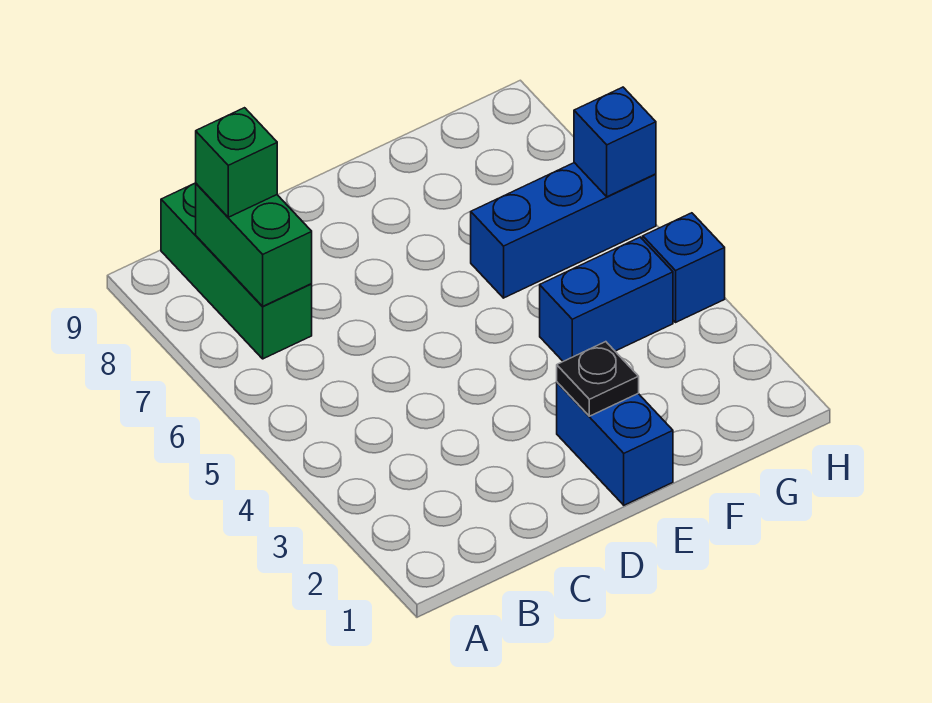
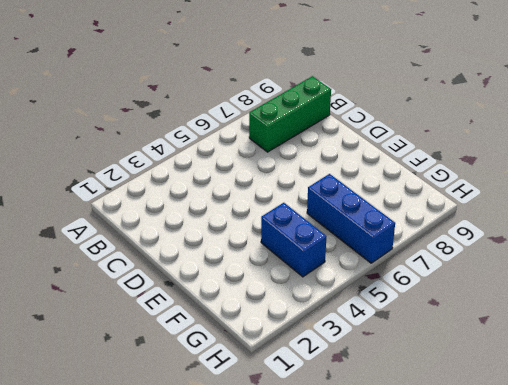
none -> blue 1x2 brick [557,382,673,505]
none -> blue 1x1 brick [643,213,725,322]

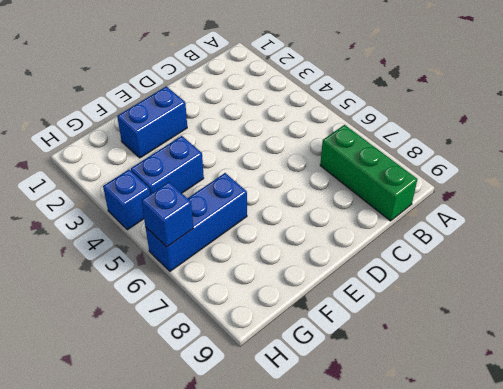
blue 1x2 brick [117,86,187,158] -> blue 1x2 brick turned to [557,382,673,505]
none -> green 1x2 brick [196,184,312,306]
none -> black 1x1 plate [557,342,639,416]

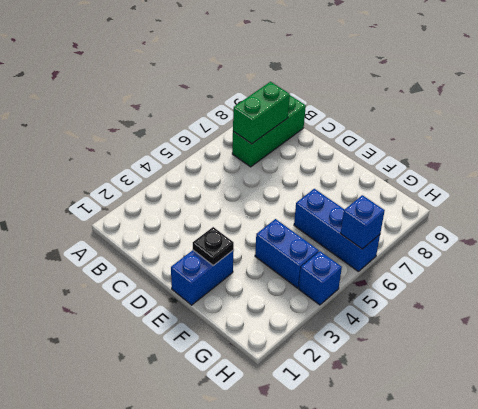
none -> green 1x1 brick [196,108,277,217]

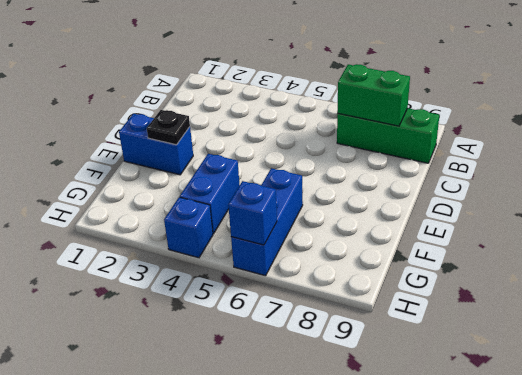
none -> green 1x1 brick [196,108,277,217]

